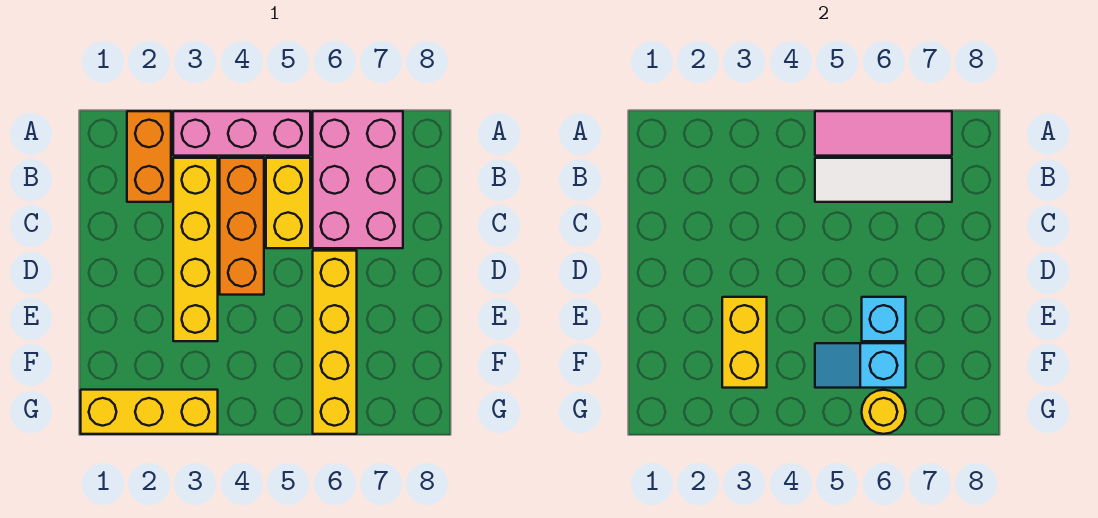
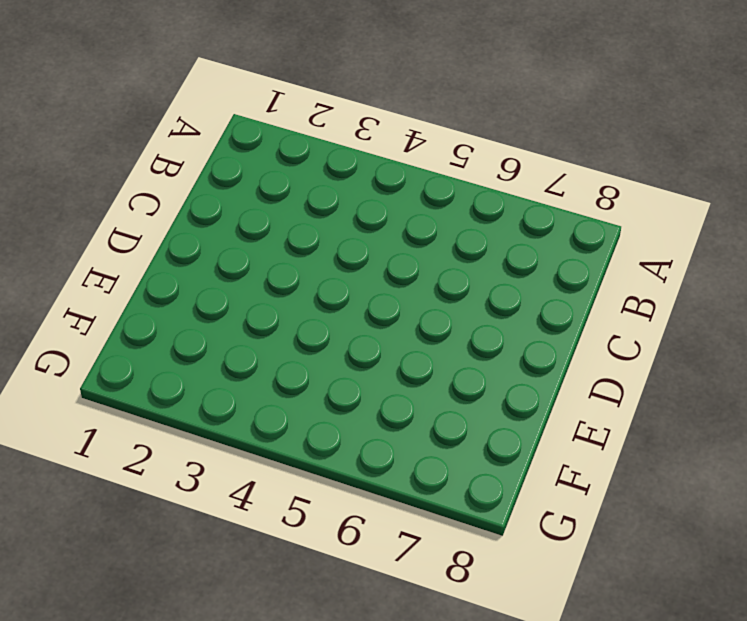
none -> orange 1x2 brick [127,111,171,202]
none -> pink 1x3 brick [173,111,310,156]
none -> pink 2x3 brick [313,111,403,248]

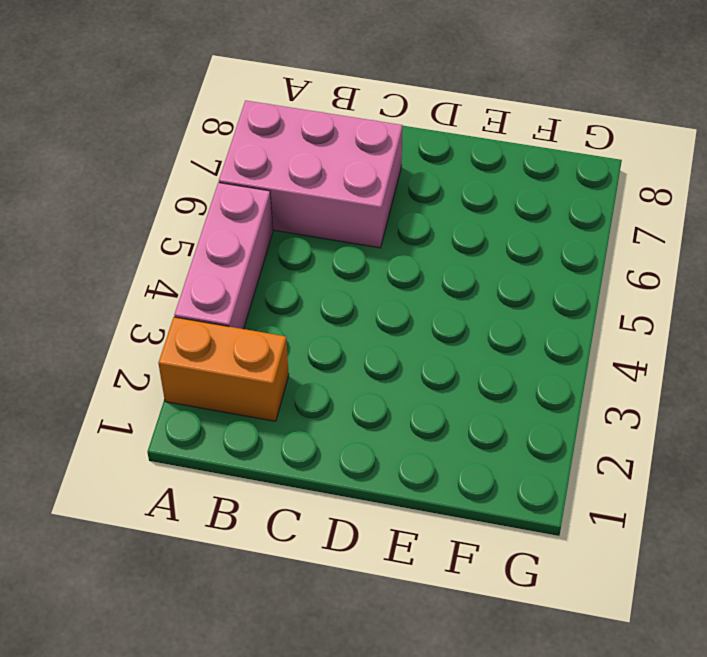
none -> yellow 1x4 brick [173,158,218,341]
none -> orange 1x3 brick [220,158,264,295]
none -> yellow 1x2 brick [266,158,310,248]

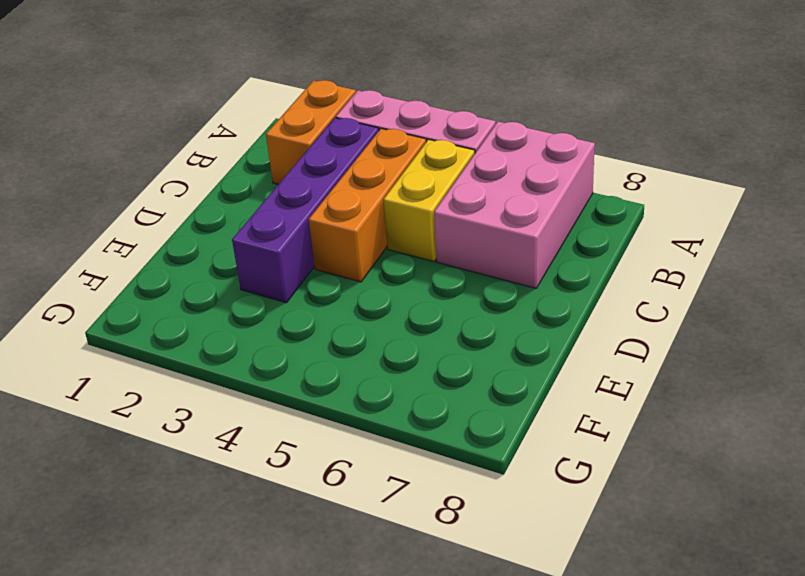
purple 1x4 brick [232,118,379,303] -> yellow 1x4 brick [173,158,218,341]
none -> yellow 1x4 brick [313,251,357,434]
none -> yellow 1x3 brick [81,390,218,434]
none -> pink 1x3 tile [815,111,952,156]

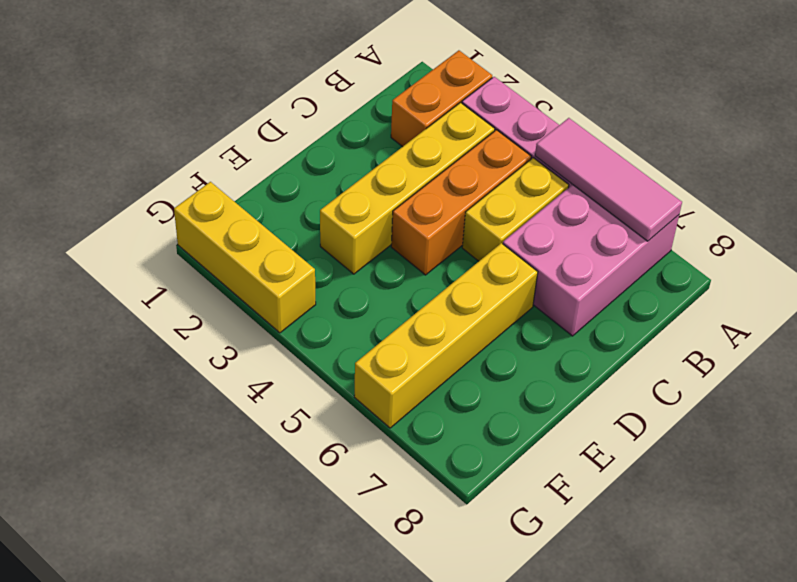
none -> white 1x3 tile [815,158,952,202]
none -> yellow 1x2 brick [722,297,767,388]
none -> cyan 1x1 brick [862,297,906,341]

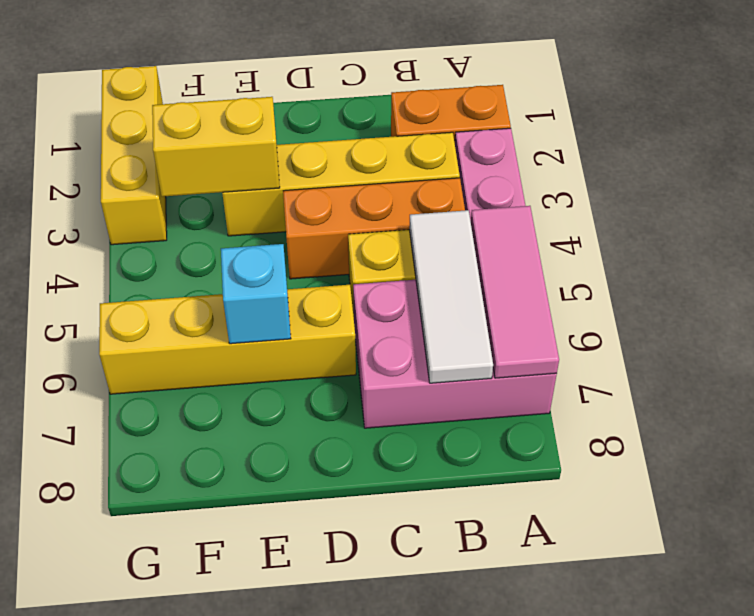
none -> cyan 1x2 slope [815,343,906,388]
none -> yellow 1x1 round brick [862,390,906,434]

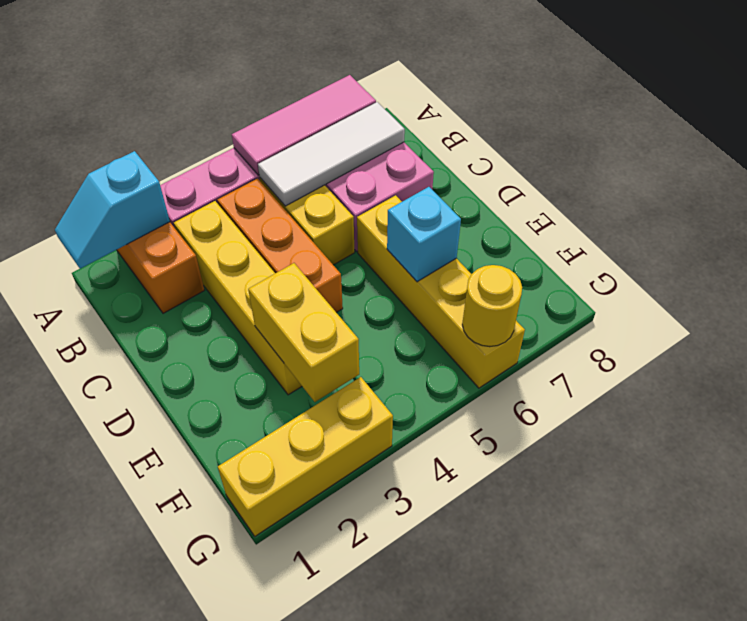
cyan 1x2 slope [55,151,170,269] -> cyan 1x2 slope moved to [815,343,906,388]

